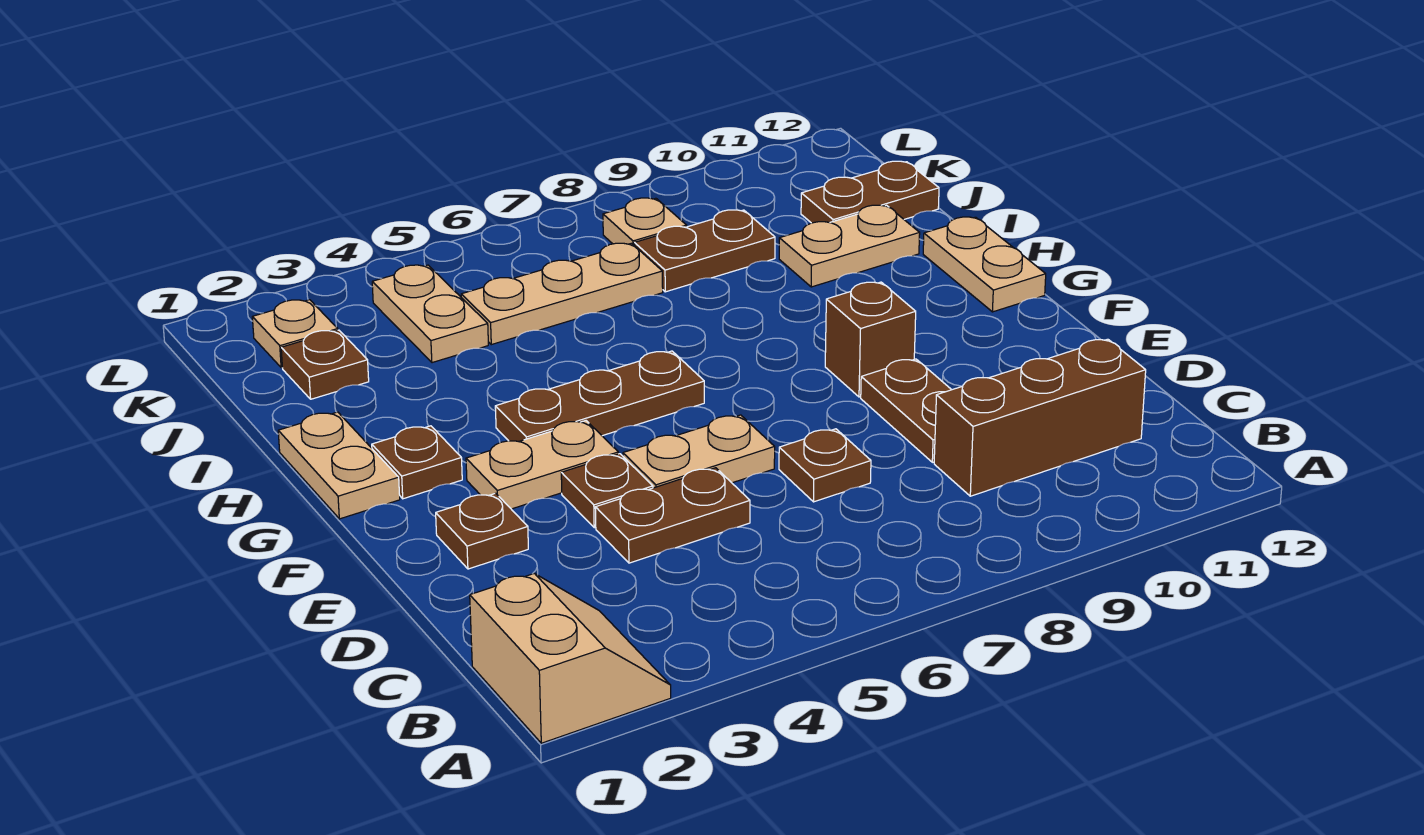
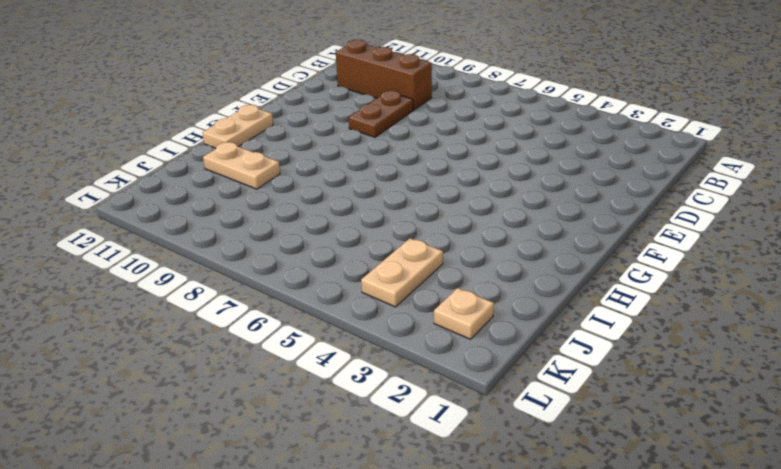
none -> tan 2x2 slope [470,573,671,743]
none -> brown 1x2 plate [595,468,750,563]
none -> brown 1x1 plate [779,429,871,502]

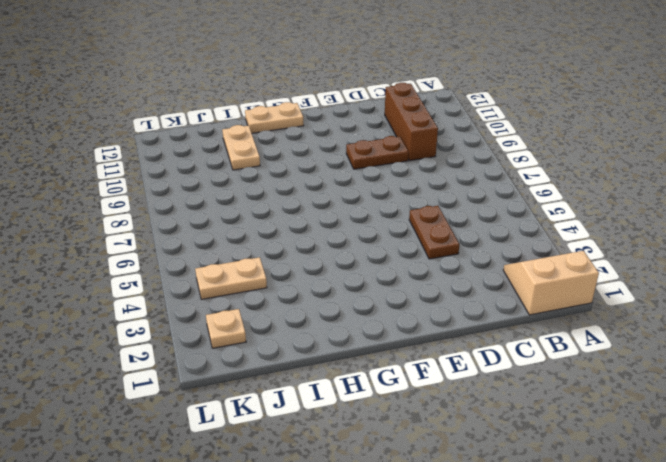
none -> brown 1x1 plate [779,429,871,502]
none -> brown 1x1 plate [436,493,528,569]
none -> brown 1x1 plate [561,454,653,528]

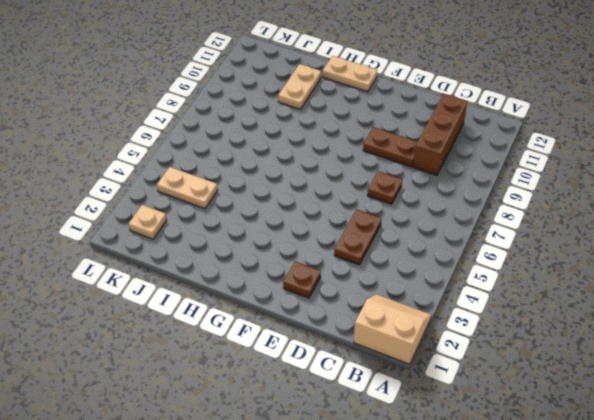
none -> brown 1x1 plate [561,454,653,528]
none -> tan 1x2 plate [623,415,775,488]
none -> tan 1x2 plate [466,421,618,509]

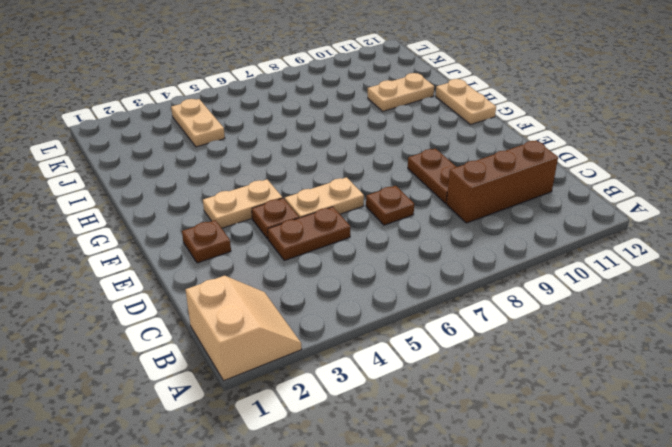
none -> brown 1x1 brick [825,282,916,397]
none -> tan 1x2 plate [278,412,400,519]
none -> brown 1x1 plate [372,426,462,499]

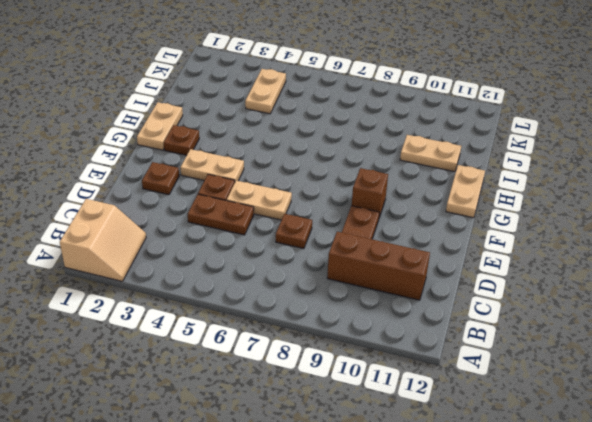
none -> brown 1x3 plate [495,351,704,442]
none -> brown 1x1 plate [281,330,369,399]
none -> tan 1x3 plate [461,243,663,345]

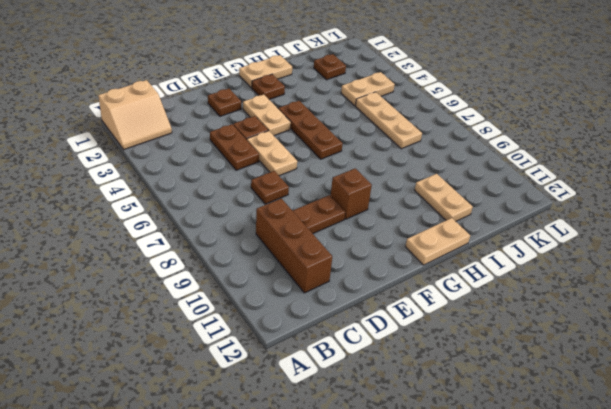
none -> brown 1x2 plate [634,210,775,292]
none -> brown 1x2 plate [801,161,939,223]
none -> tan 1x1 plate [252,300,338,368]

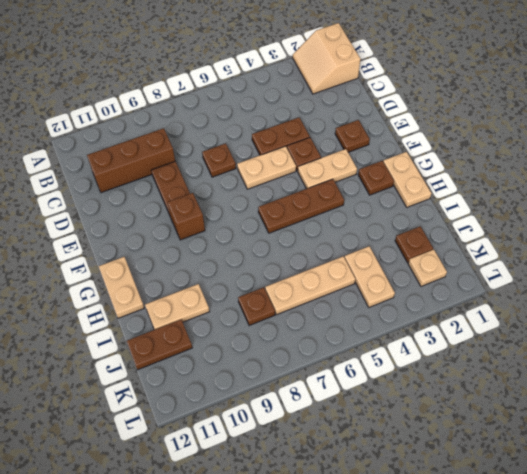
brown 1x1 plate [238,287,275,325] -> brown 1x2 plate [634,210,775,292]
none -> tan 1x1 plate [603,198,687,246]

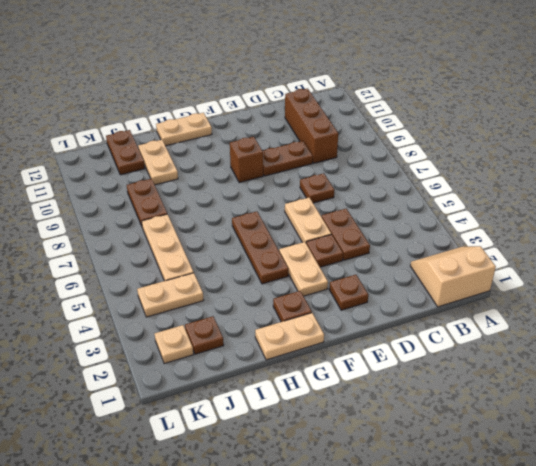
none -> tan 1x1 plate [603,198,687,246]

